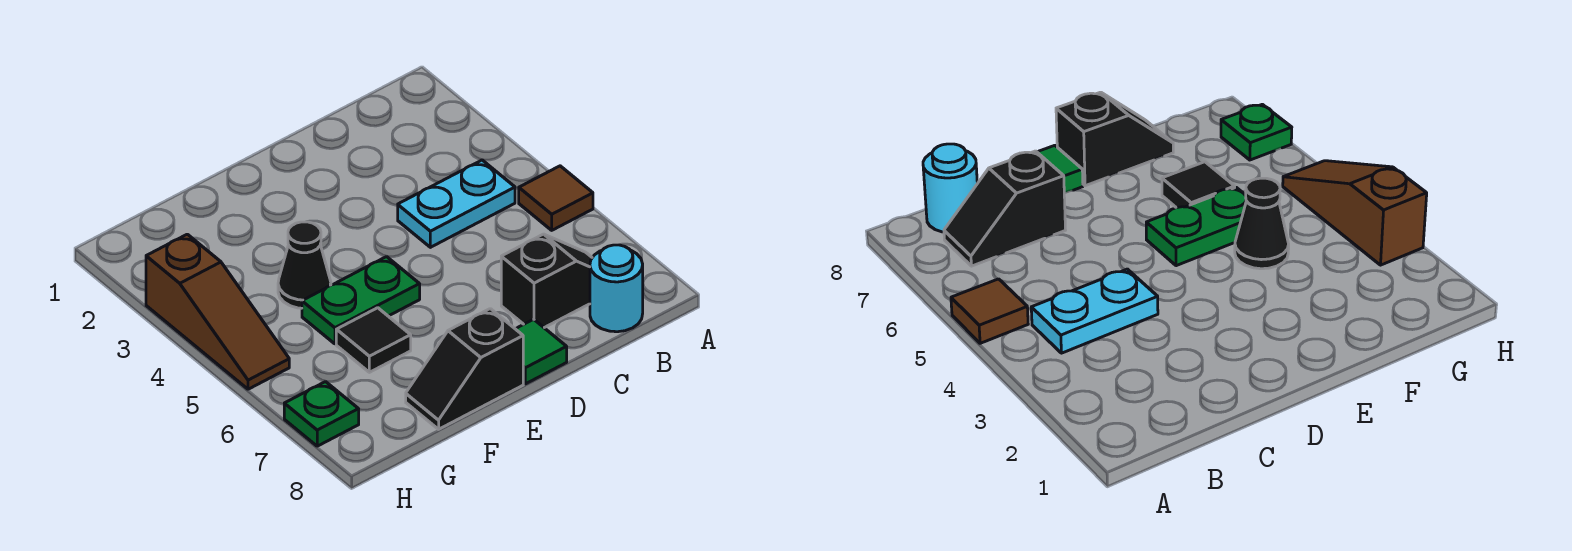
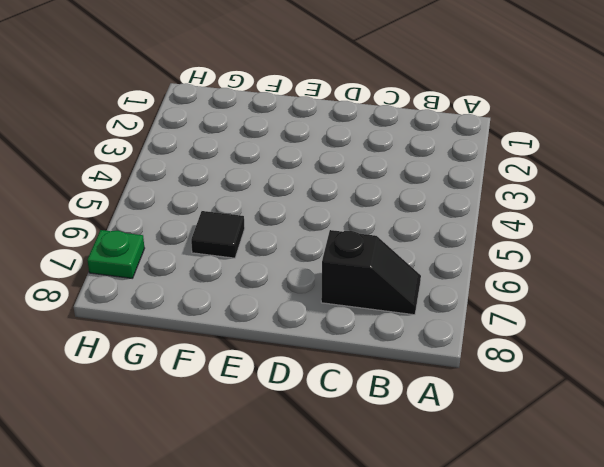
none -> brown 1x1 tile [519,166,593,230]
none -> cyan 1x2 plate [398,160,515,247]

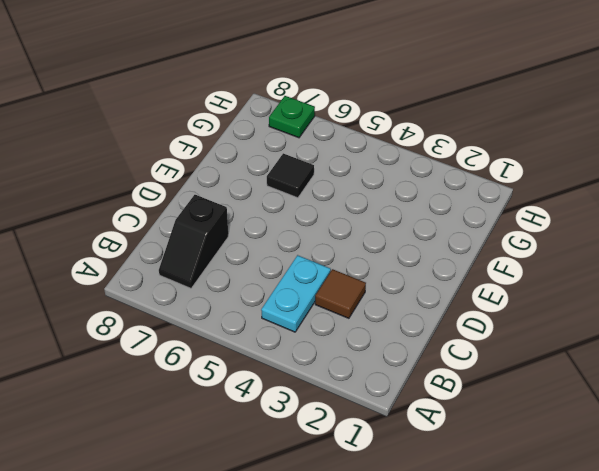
brown 1x1 tile [315,269,366,318] -> brown 1x1 tile moved to [519,166,593,230]
none -> cyan 1x1 round brick [590,245,643,332]
none -> green 1x1 tile [516,319,567,384]

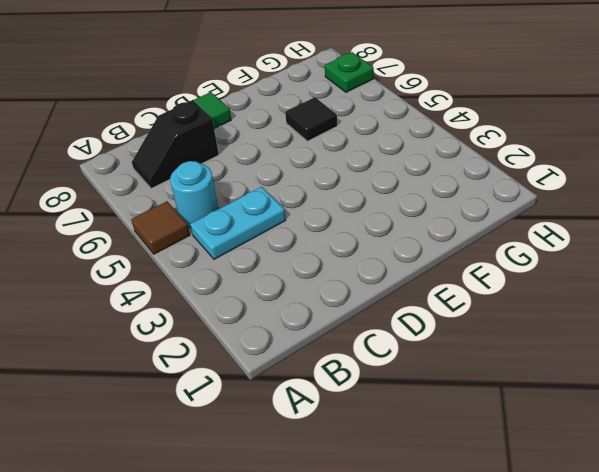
cyan 1x1 round brick [170,161,219,228] -> cyan 1x1 round brick moved to [590,245,643,332]
none -> green 1x2 plate [302,257,420,344]
none -> black 1x2 slope [406,309,523,429]

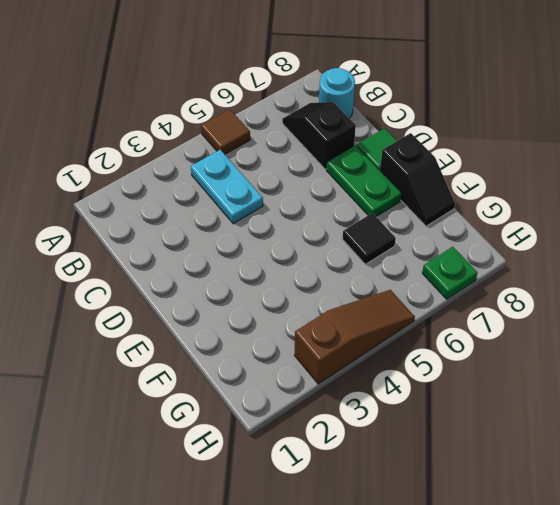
green 1x2 plate [326,146,401,216] -> green 1x2 plate moved to [302,257,420,344]
none -> black 1x1 cone [278,222,331,308]

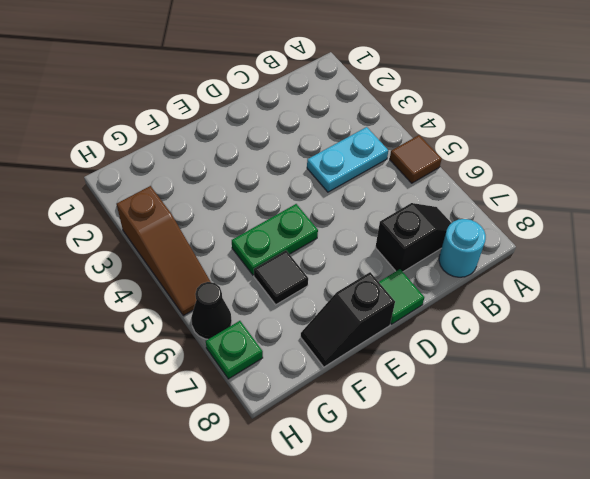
black 1x1 cone [191,282,232,339] -> black 1x1 cone moved to [278,222,331,308]

